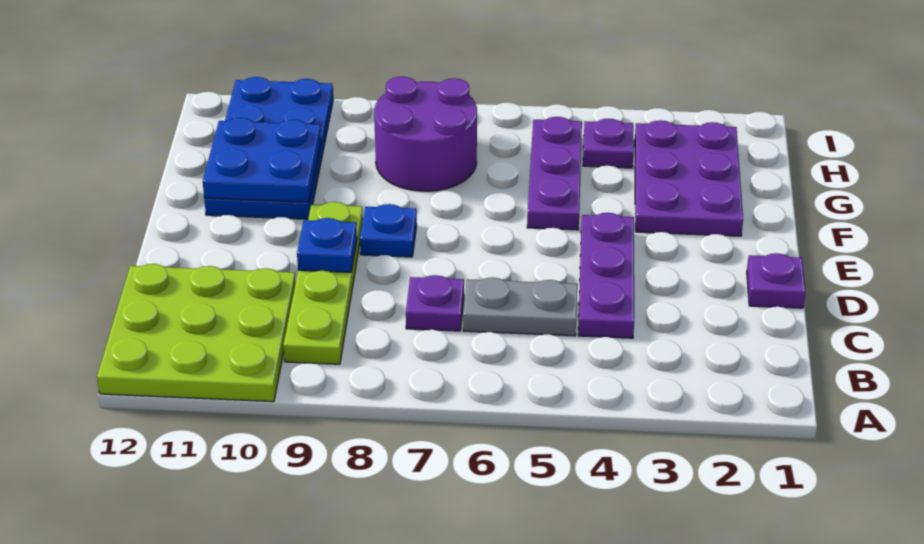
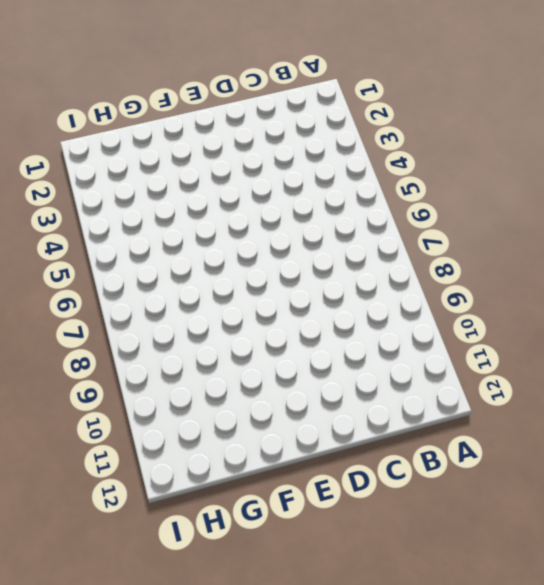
none -> lime 3x3 plate [97,264,296,402]
none -> lime 1x4 plate [283,202,363,364]
none -> purple 1x3 plate [578,213,634,338]

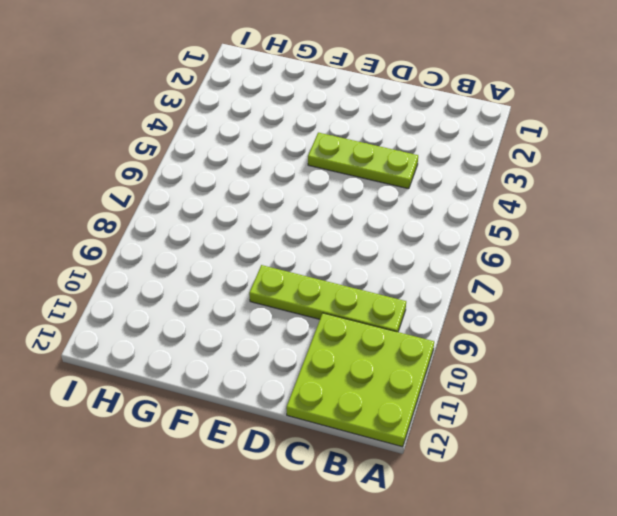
lime 1x3 plate [308,133,418,189] -> purple 1x3 plate [578,213,634,338]
none -> grey 1x2 plate [463,278,577,336]
none -> purple 1x1 plate [406,275,464,331]
none -> purple 1x1 plate [747,253,806,308]

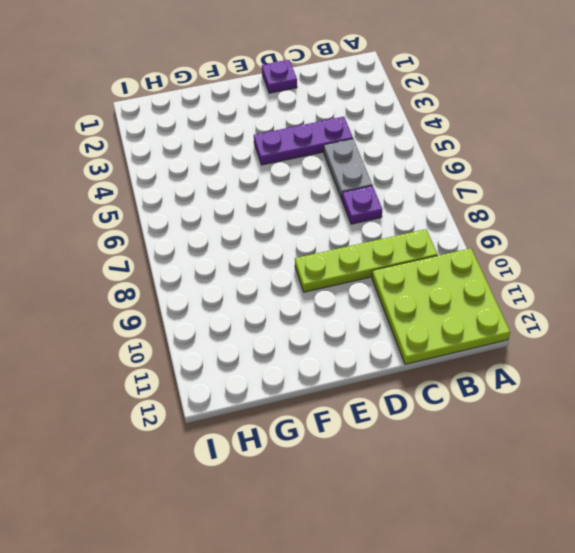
none -> blue 1x1 plate [360,204,417,257]
none -> purple 2x3 plate [635,120,743,236]
none -> purple 1x3 plate [527,117,582,230]

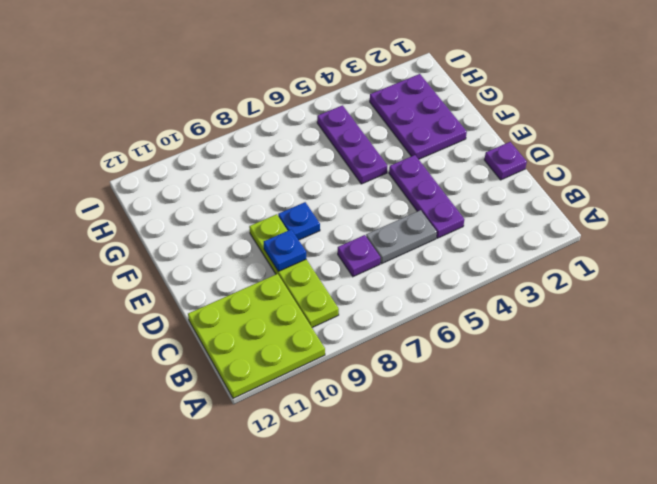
none -> blue 2x4 plate [204,77,333,219]
none -> purple 2x2 round brick [374,77,477,191]
none -> purple 1x1 plate [583,119,634,168]

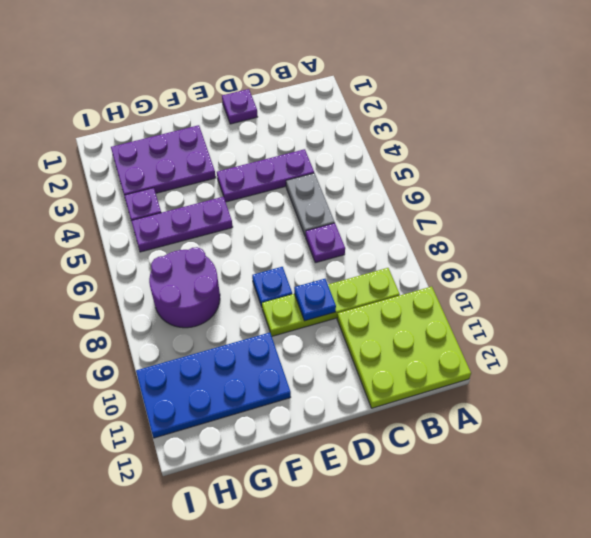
none -> blue 2x2 plate [203,118,321,202]

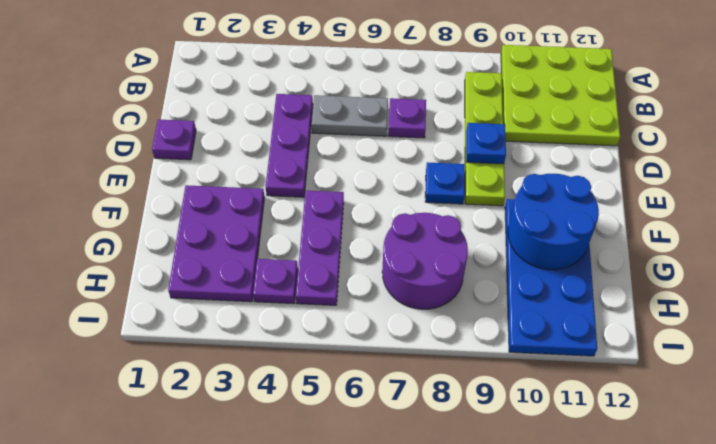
blue 2x2 round brick [508,174,599,270] -> blue 2x2 plate [203,118,321,202]

